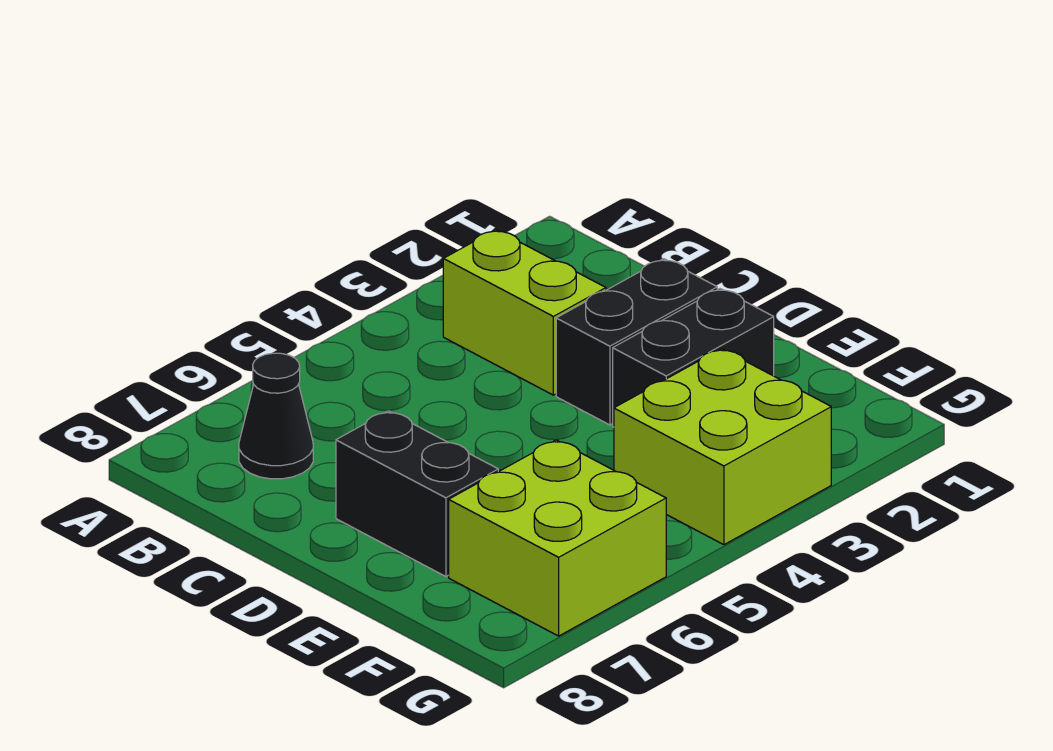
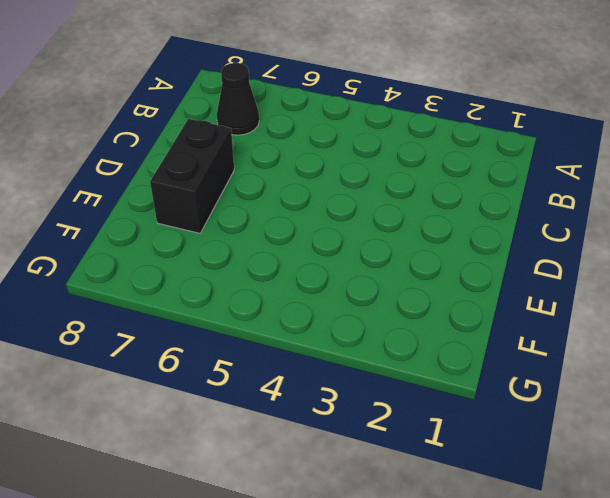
none -> lime 1x2 brick [443,230,606,395]
none -> black 1x2 brick [556,259,717,425]

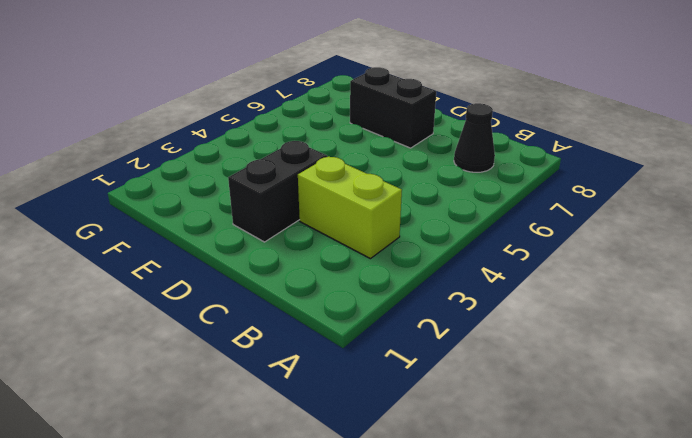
none -> black 1x2 brick [613,289,774,427]
none -> lime 2x2 brick [614,349,831,545]

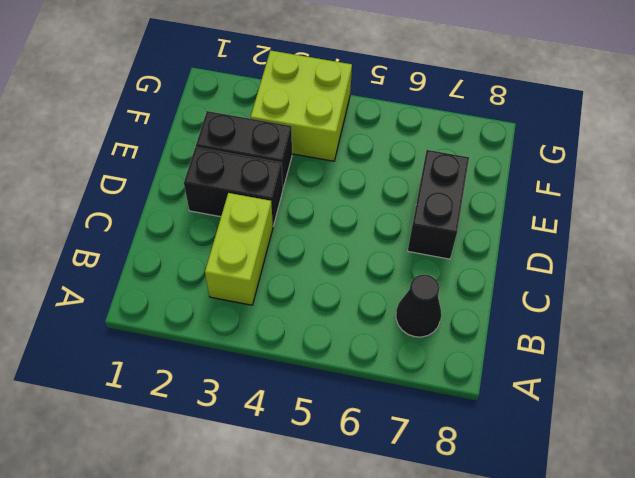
none -> lime 2x2 brick [449,440,666,636]

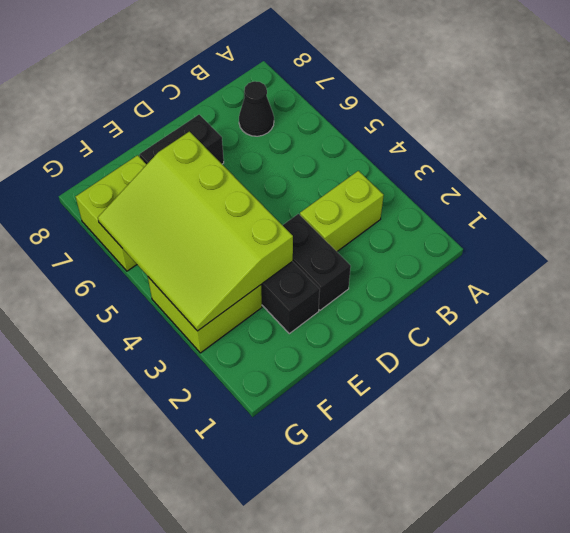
lime 3x4 slope [98,132,293,331] -> none

